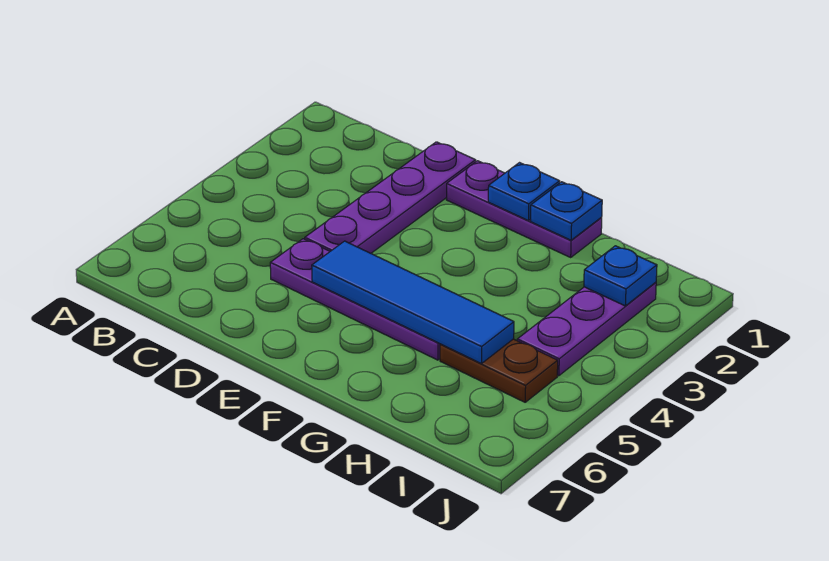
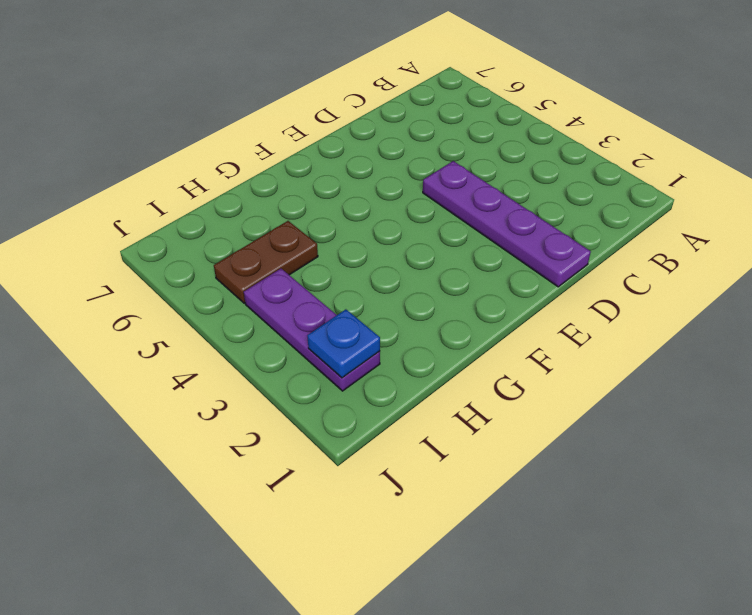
none -> purple 1x4 plate [270,239,440,360]
none -> purple 1x3 plate [446,161,602,257]

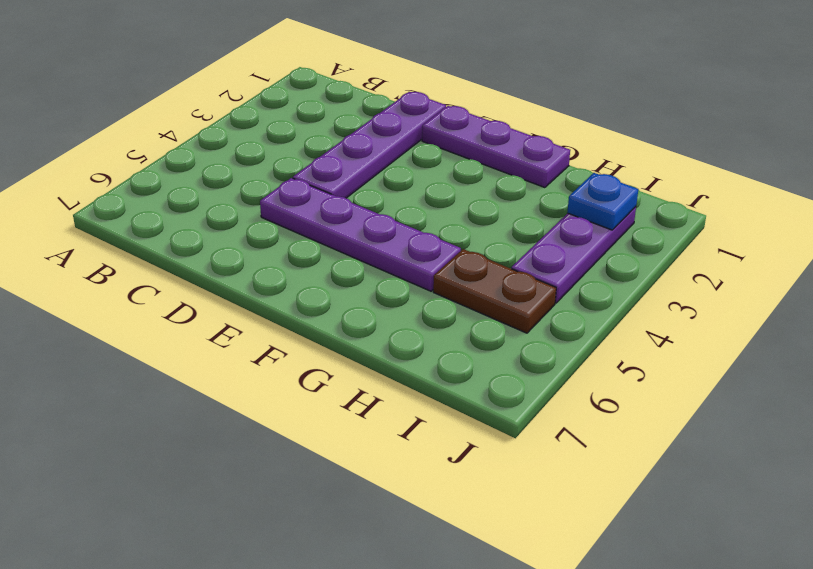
none -> blue 1x4 tile [312,241,514,364]
none -> blue 1x1 plate [488,163,560,221]

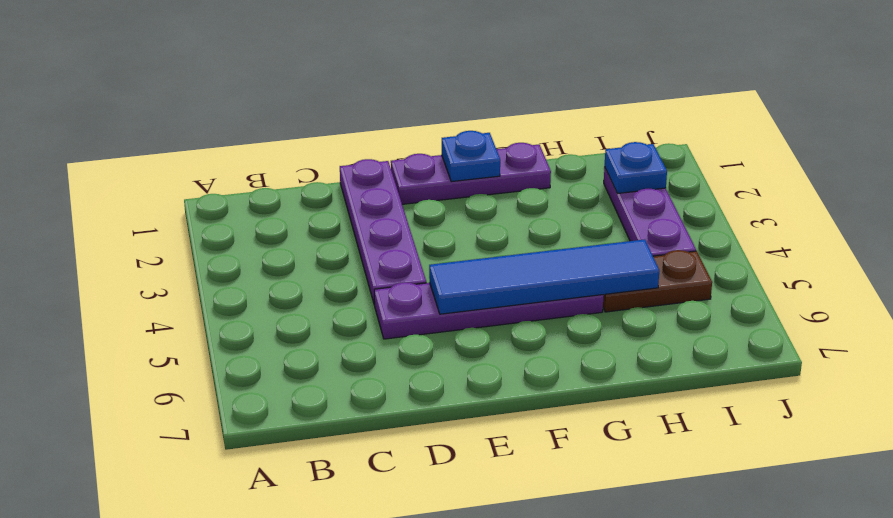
none -> blue 1x1 plate [531,182,602,240]

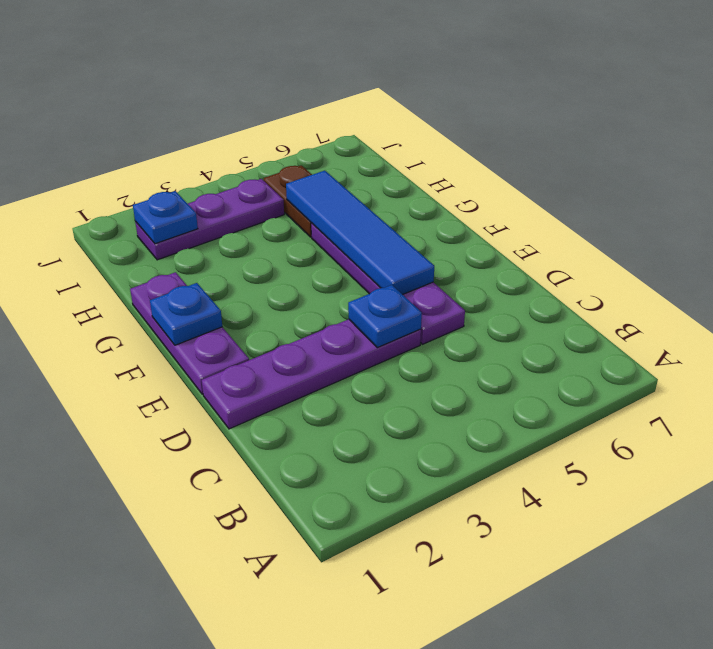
blue 1x1 plate [348,285,422,348] -> blue 1x1 plate moved to [531,182,602,240]

